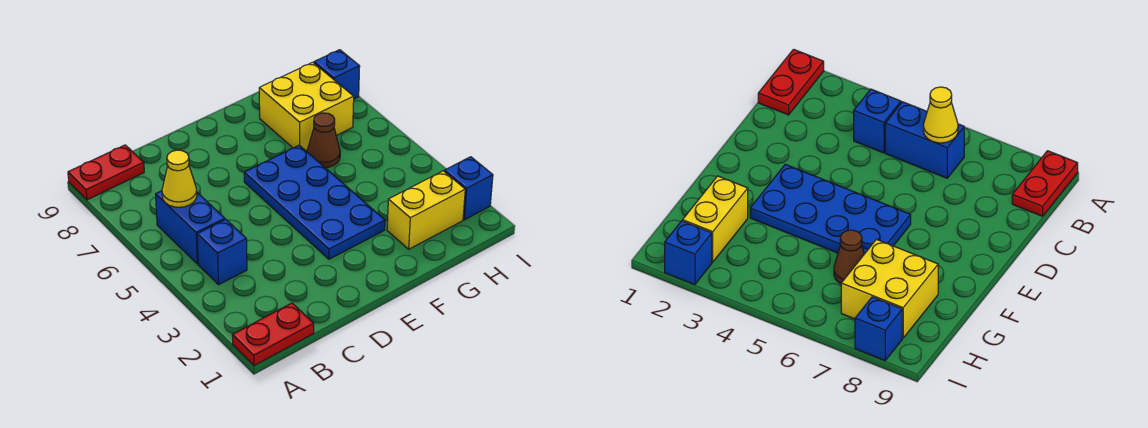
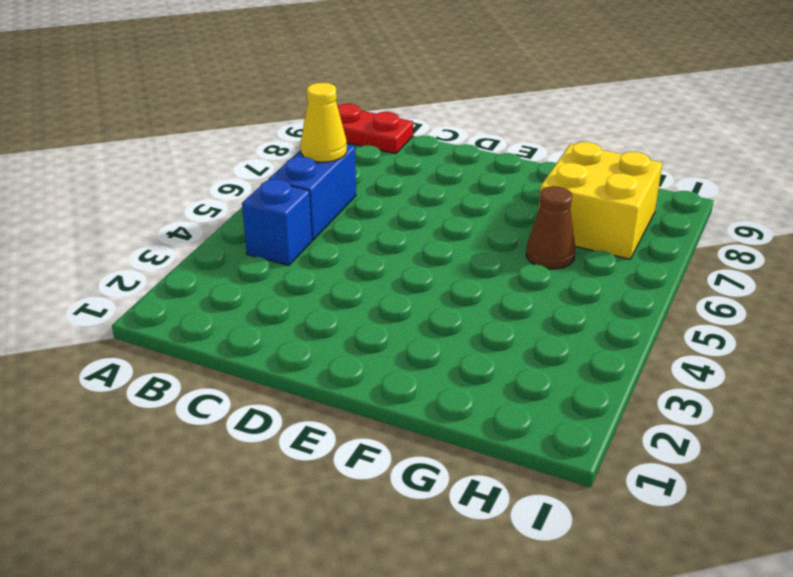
none -> red 1x2 plate [232,303,314,366]
none -> blue 2x4 plate [244,145,385,259]

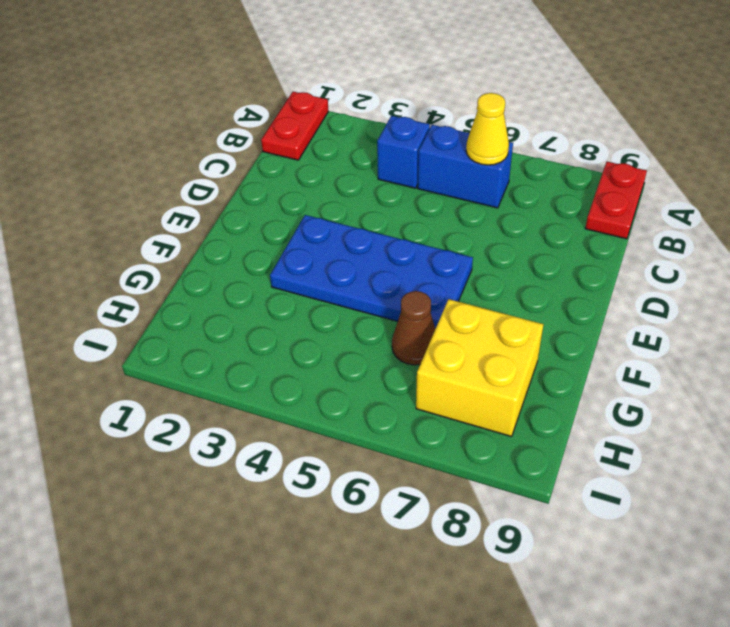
none -> yellow 1x2 brick [387,171,465,249]
none -> blue 1x1 brick [445,157,493,220]

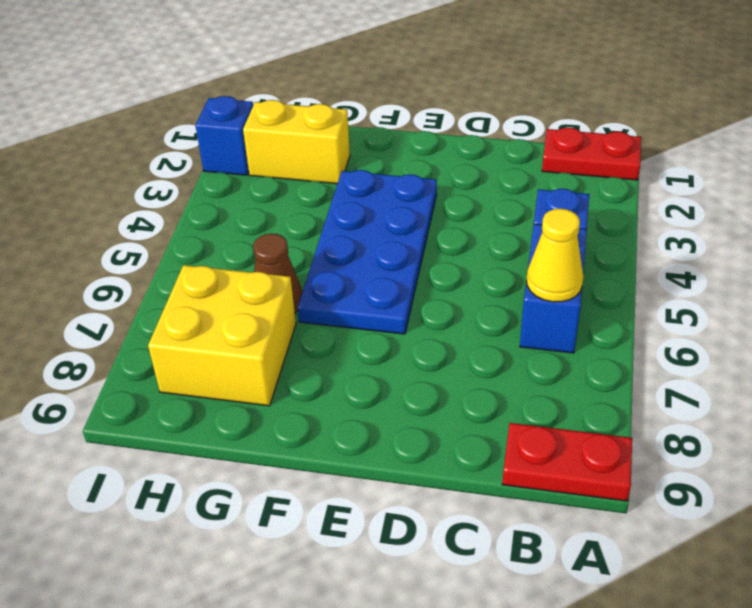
none -> blue 1x1 brick [314,50,360,99]

